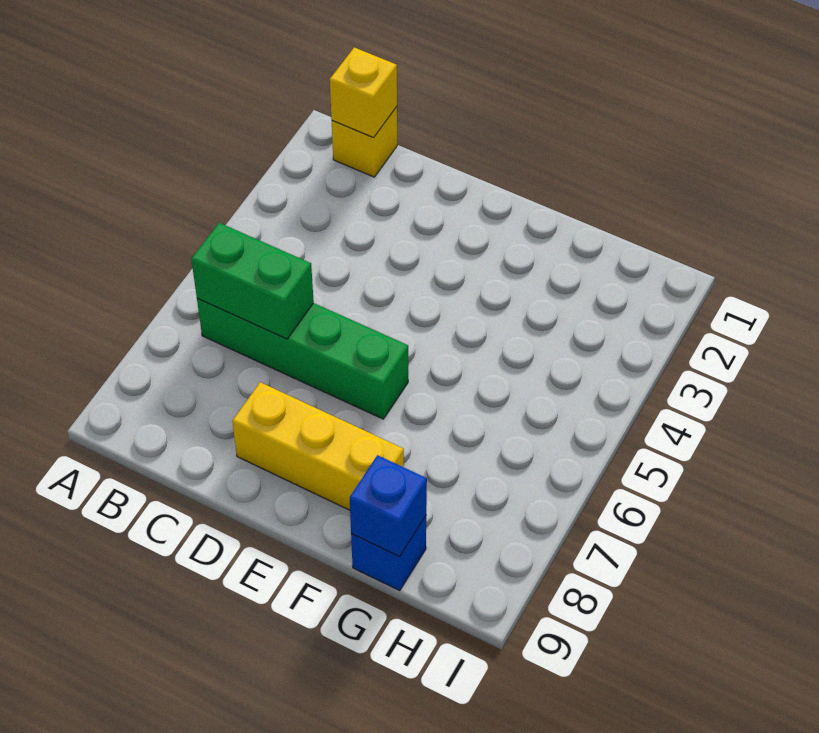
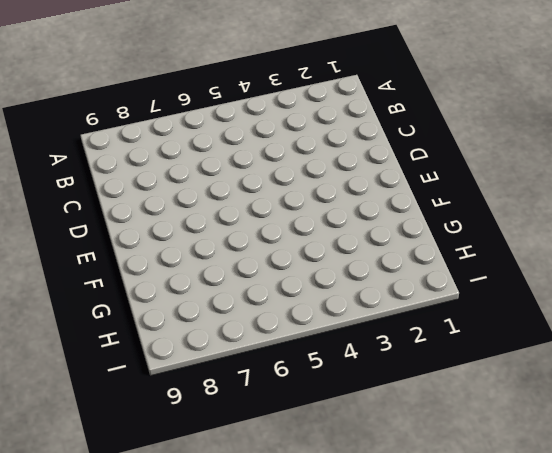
none -> yellow 1x1 brick [332,107,397,177]
none -> green 1x4 brick [197,299,408,419]

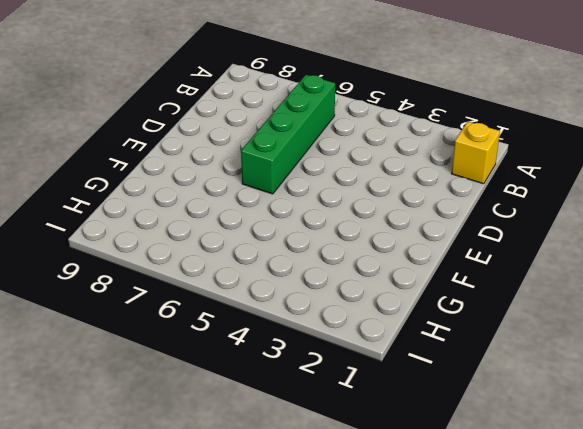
none -> yellow 1x3 brick [232,382,404,510]
none -> blue 1x1 brick [351,516,426,591]

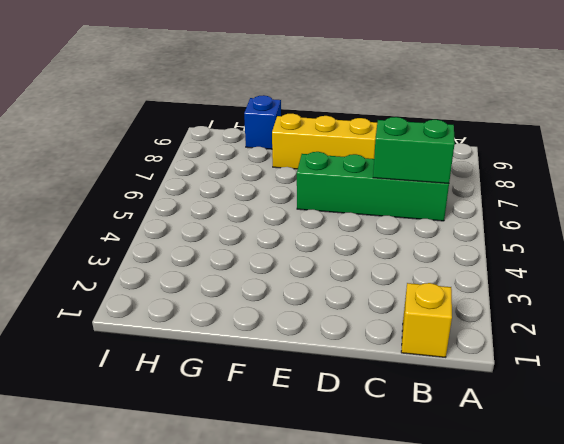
none -> yellow 1x1 brick [330,47,397,138]
none -> blue 1x1 brick [350,455,427,557]

